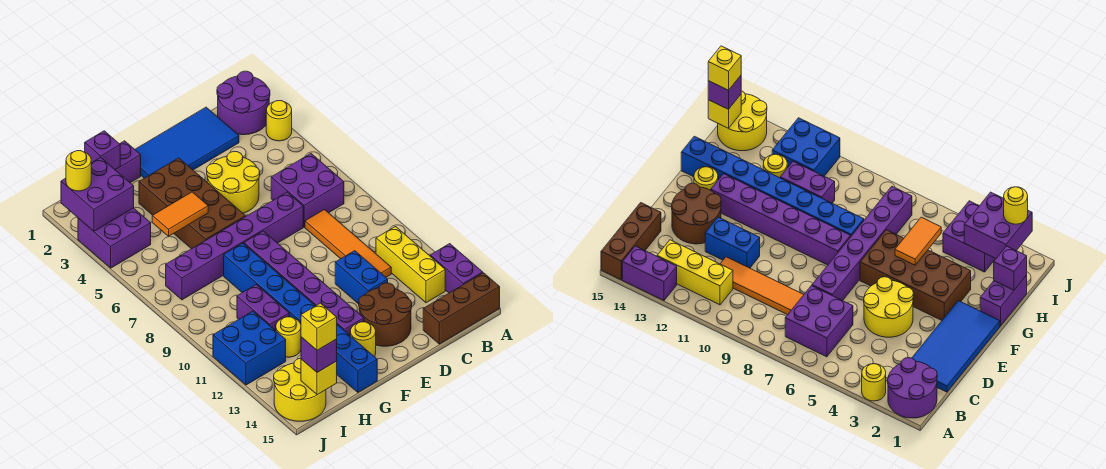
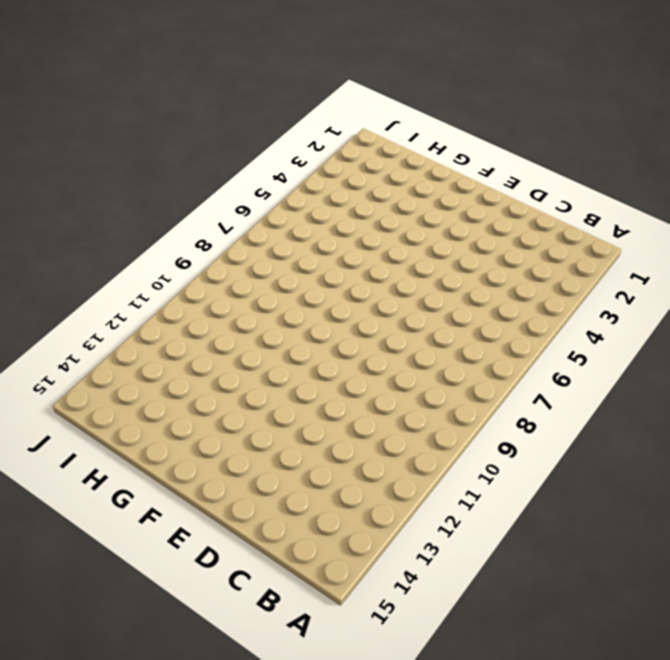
none -> purple 2x2 round brick [217,71,270,135]
none -> yellow 1x1 round brick [266,101,292,141]
none -> purple 1x2 brick [430,244,483,293]

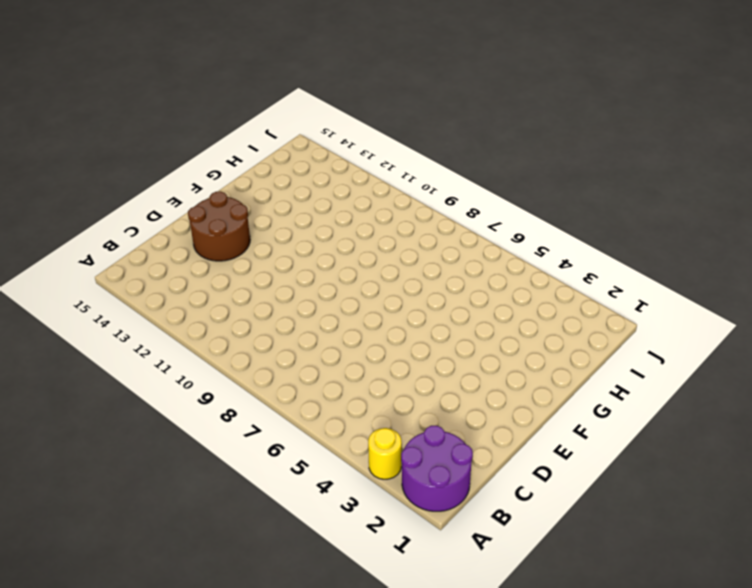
none -> purple 1x2 brick [430,244,483,293]
none -> brown 1x3 brick [423,273,500,344]
none -> purple 2x2 brick [271,154,344,227]

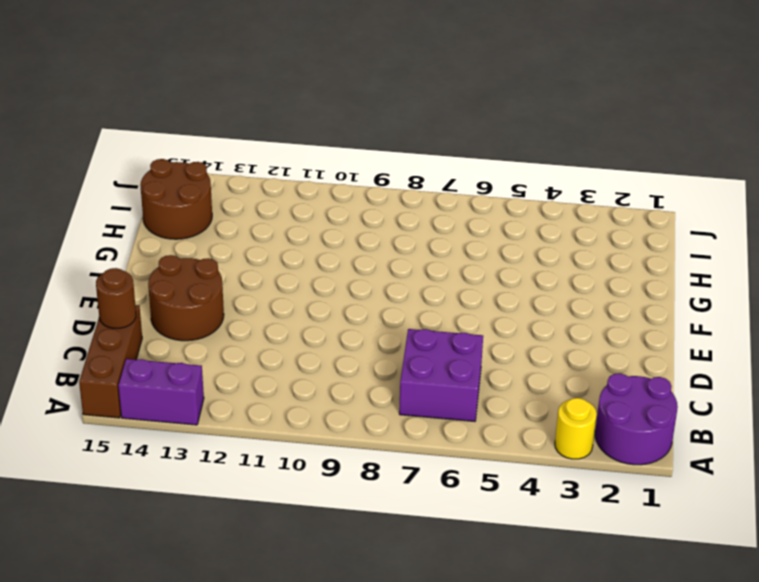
brown 1x1 round brick [96,268,136,328] -> none
brown 2x2 round brick [140,159,212,239] -> yellow 2x2 round brick [274,358,326,421]
none -> yellow 1x3 brick [376,227,445,303]
none -> blue 2x4 tile [135,107,239,178]
none -> orange 1x4 tile [305,210,391,277]

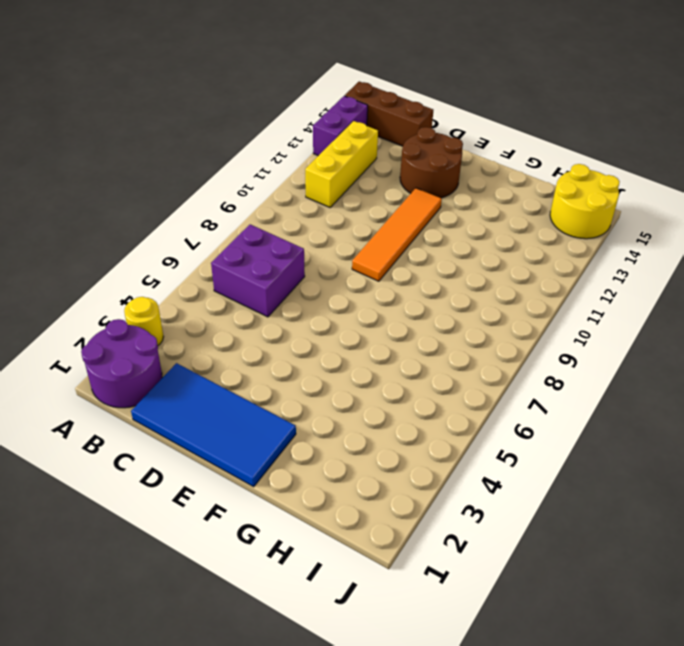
orange 1x4 tile [352,188,442,281] -> orange 1x4 tile moved to [305,210,391,277]
none -> yellow 2x2 round brick [207,151,260,213]
none -> purple 1x6 brick [166,192,303,300]
none -> blue 1x2 brick [335,251,388,304]

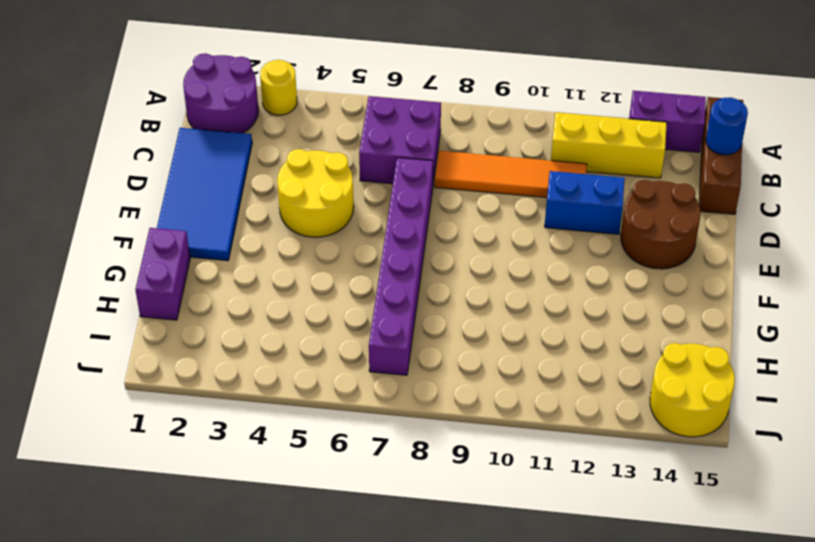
blue 1x1 round brick [706,97,748,155] -> none
none -> brown 2x4 brick [139,158,246,249]
none -> purple 1x6 brick [244,231,364,335]
none -> yellow 1x1 round brick [350,322,376,357]

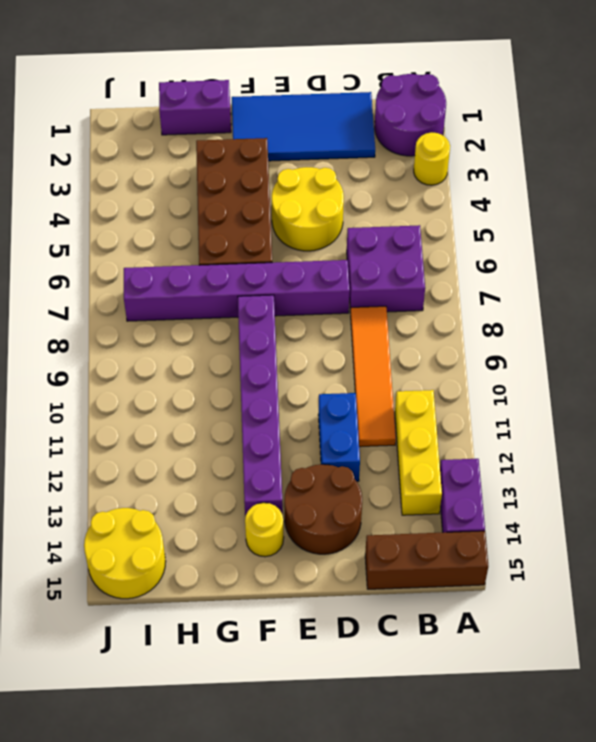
none -> blue 1x8 brick [224,243,377,392]
none -> purple 1x2 brick [237,285,289,331]
none -> yellow 1x1 round brick [276,317,301,357]

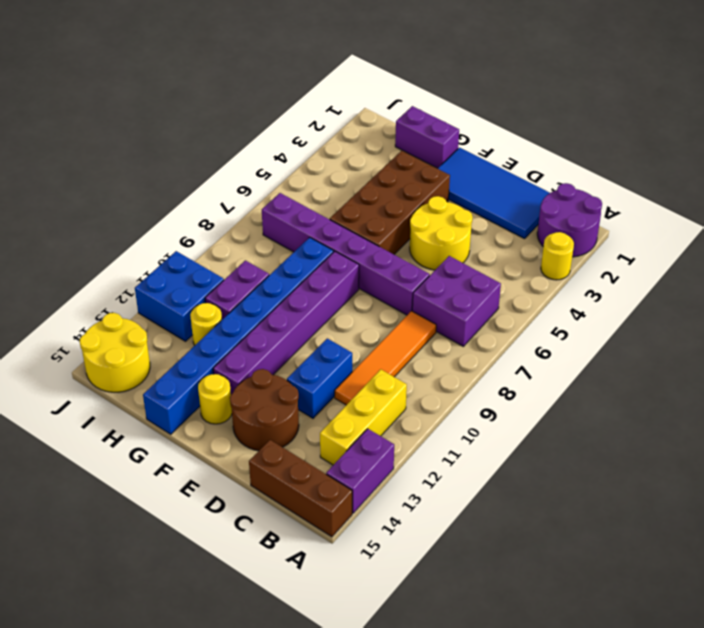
none -> purple 2x2 brick [78,208,151,268]
none -> orange 1x2 tile [152,192,208,237]
none -> purple 1x1 brick [85,131,120,170]

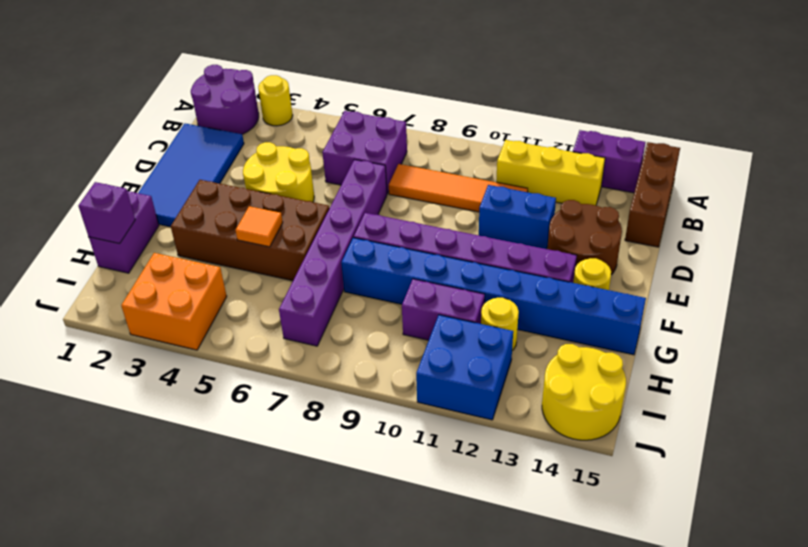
orange 1x1 tile [235,206,283,247] -> orange 1x2 tile [152,192,208,237]
orange 2x2 brick [121,253,227,350] -> purple 2x2 brick [78,208,151,268]
none -> purple 2x2 brick [61,158,134,231]
none -> yellow 1x1 brick [301,359,337,395]
none -> purple 1x1 brick [301,337,337,373]

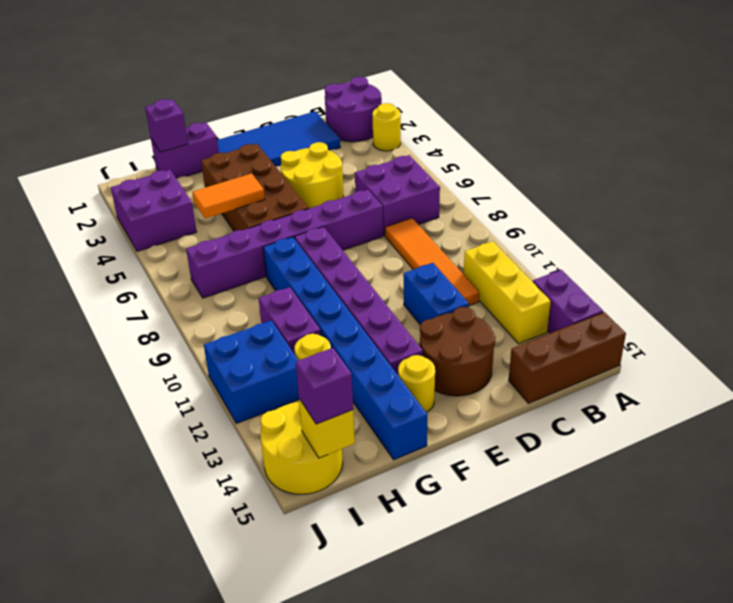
none -> purple 2x2 brick [61,158,134,231]
none -> yellow 1x1 round brick [66,151,91,191]
none -> yellow 1x1 brick [301,303,337,350]

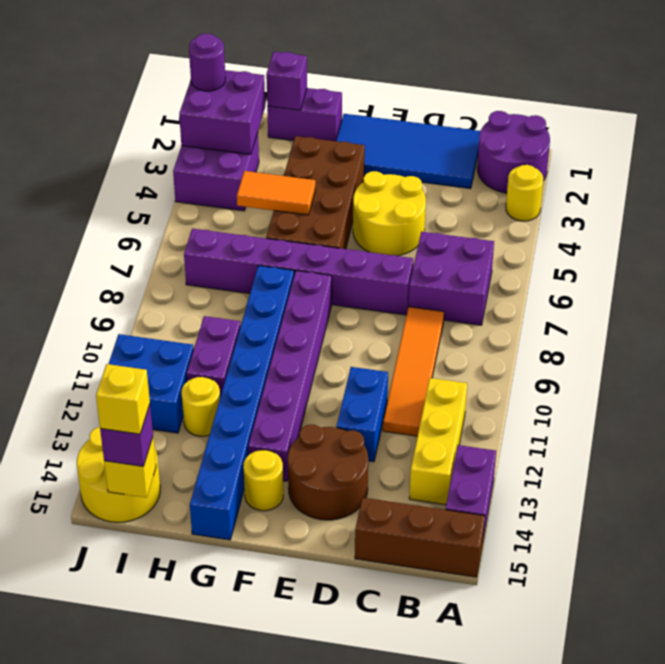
purple 1x1 round brick [189,34,225,91] -> yellow 1x1 round brick [66,151,91,191]

